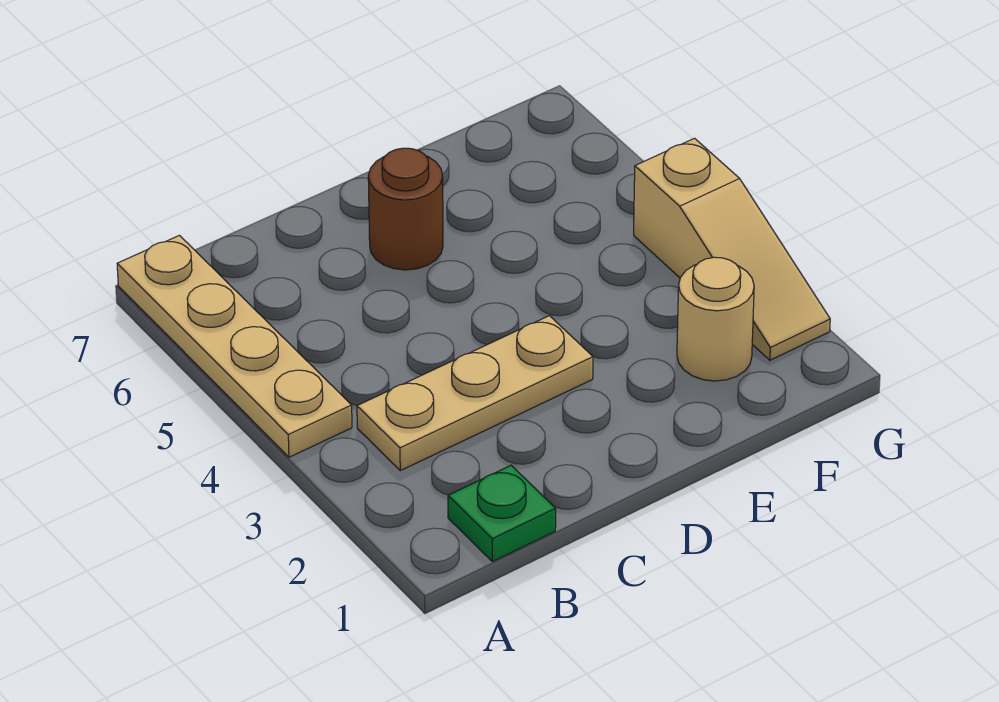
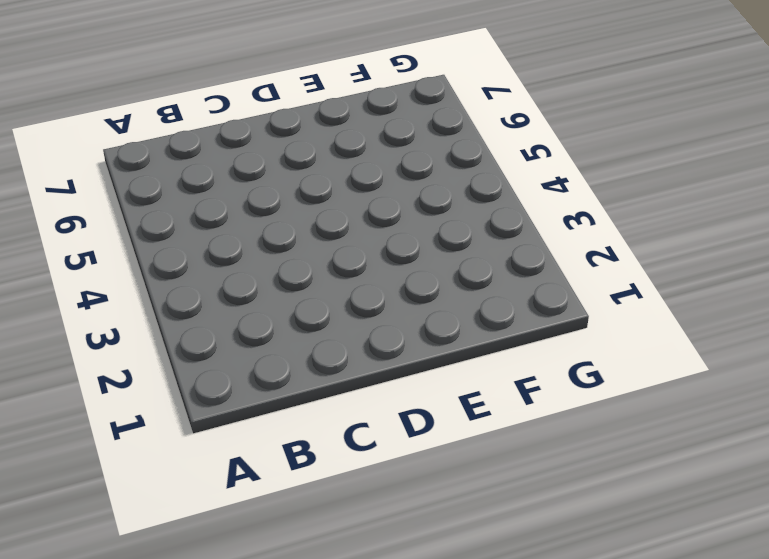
none -> tan 1x4 plate [117,235,352,457]
none -> green 1x1 plate [448,465,556,562]

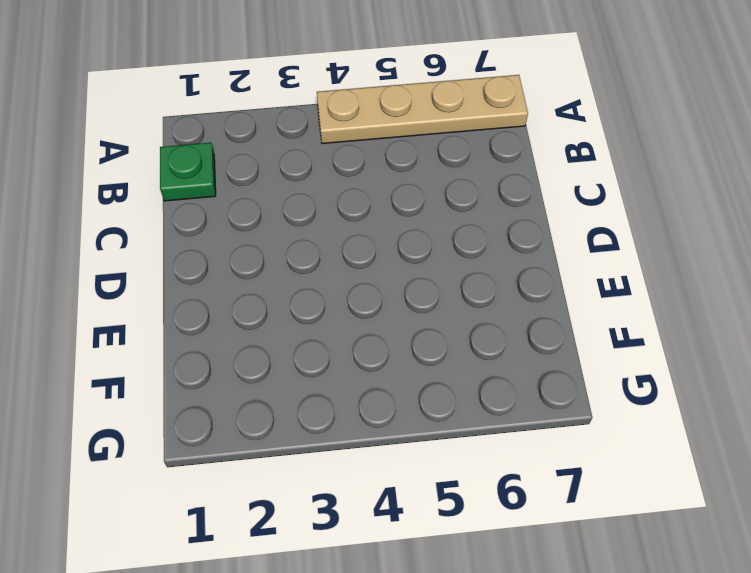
none -> tan 1x3 plate [357,316,593,471]
none -> brown 1x1 round brick [368,148,443,270]

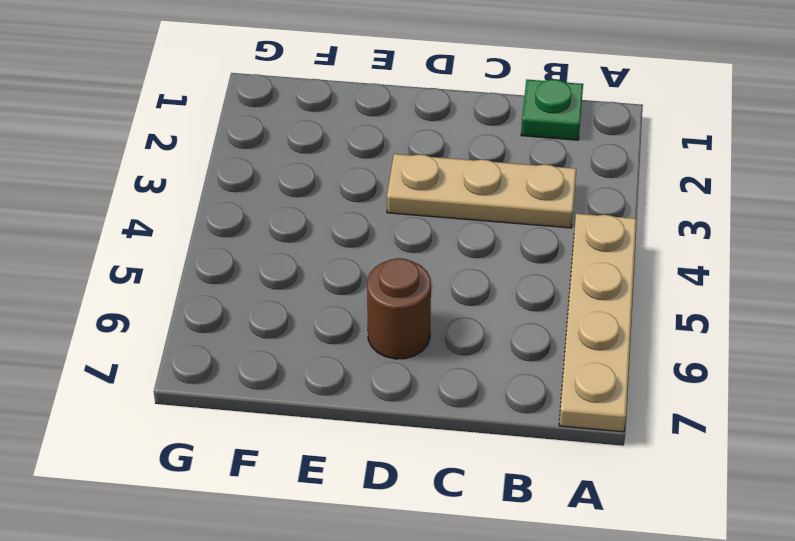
none -> tan 1x1 round brick [677,257,754,381]
none -> tan 1x3 slope [634,138,830,360]

